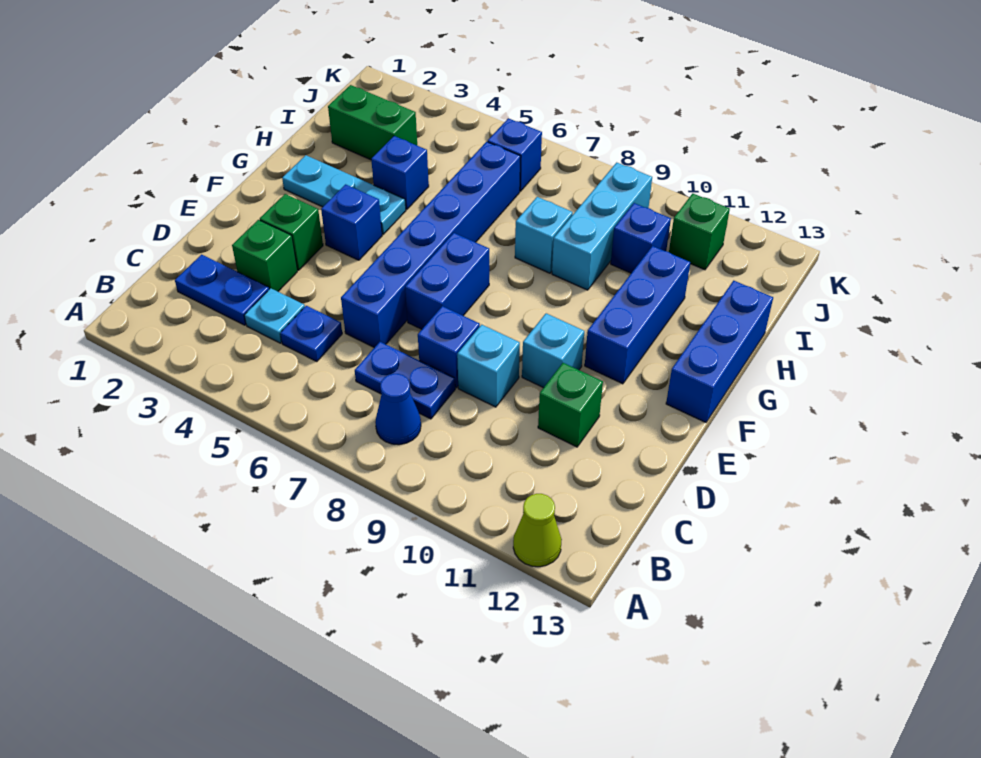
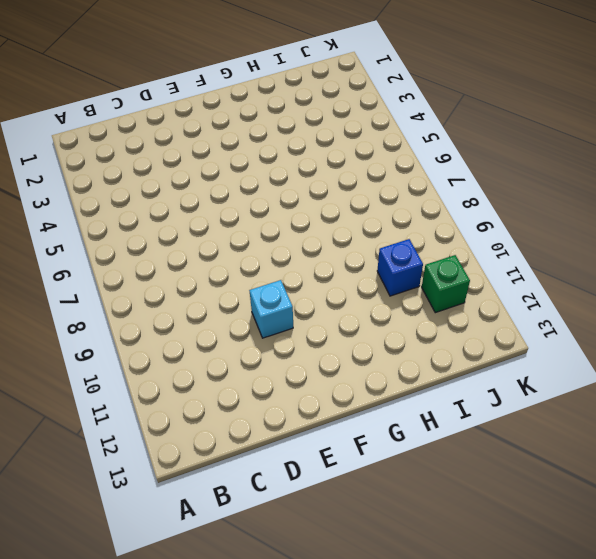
none -> lime 1x1 cone [513,494,562,567]
none -> blue 1x1 cone [375,374,421,445]
none -> blue 1x2 plate [175,255,269,325]

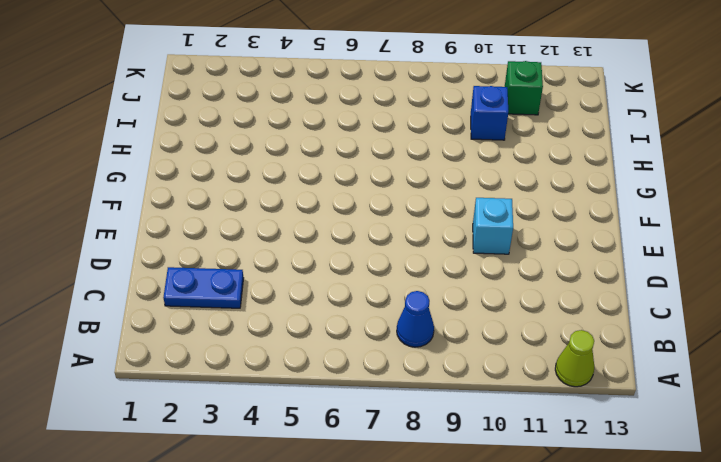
none -> cyan 1x1 plate [244,288,305,343]
none -> blue 1x1 plate [280,306,342,362]
none -> blue 1x2 plate [355,342,455,419]

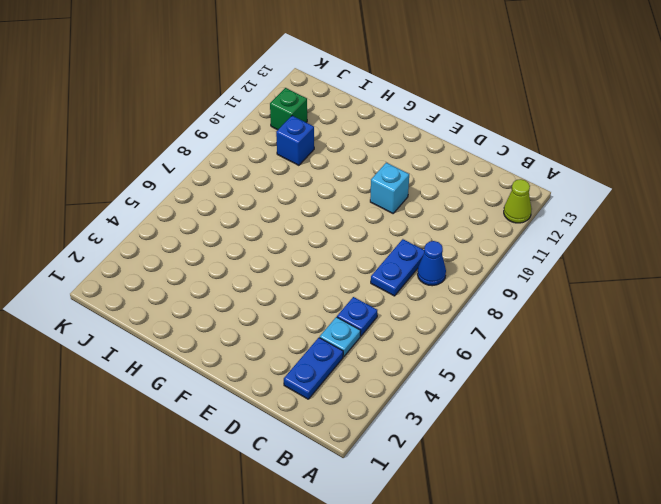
none -> green 1x1 brick [232,220,297,291]
none -> blue 1x6 brick [341,142,521,348]
none -> blue 1x1 brick [418,306,480,388]

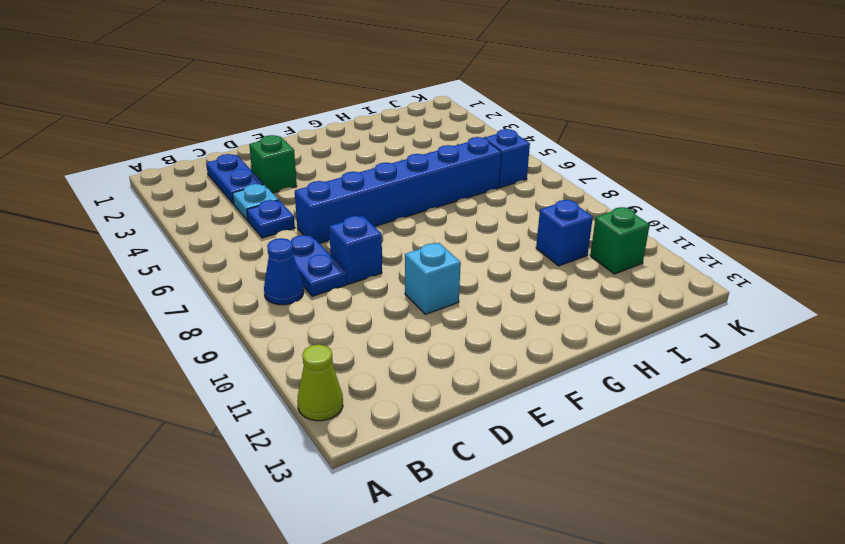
none -> cyan 1x1 brick [457,325,520,407]
none -> green 1x1 brick [538,363,603,447]
none -> green 1x1 brick [260,194,323,270]

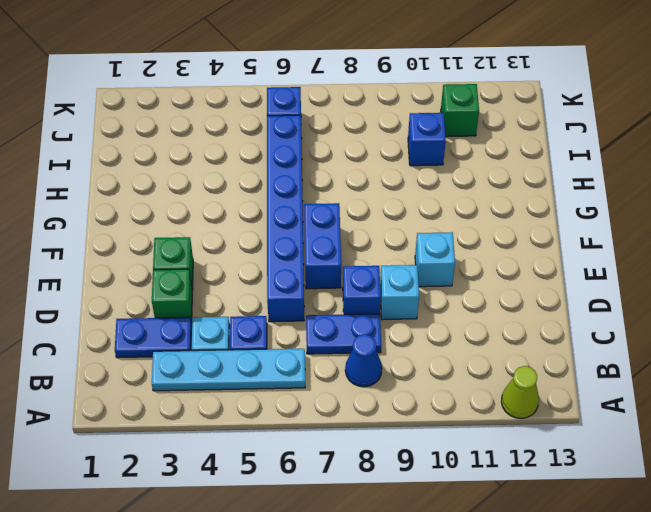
cyan 1x4 plate [152,349,305,391] -> none
none -> green 1x1 brick [538,363,603,447]
none -> blue 1x1 brick [321,184,382,260]
none -> blue 1x3 brick [585,246,690,384]

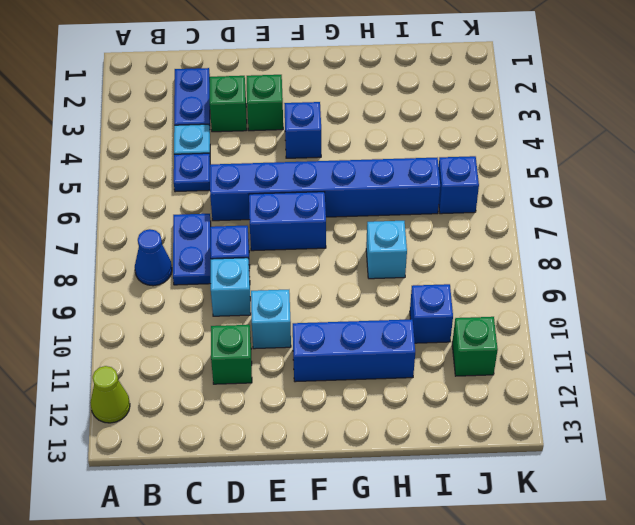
none -> blue 1x3 brick [666,281,773,422]
none -> cyan 1x3 plate [282,155,406,234]
none -> blue 1x1 brick [371,136,429,209]

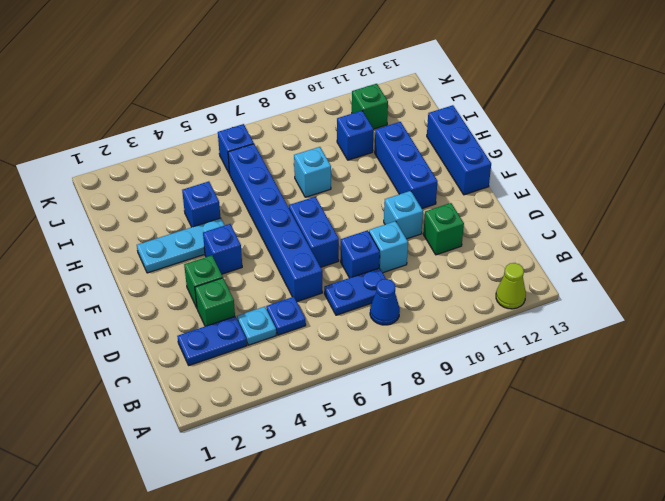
none -> cyan 1x3 brick [552,163,652,290]
none -> green 1x2 brick [328,85,417,160]

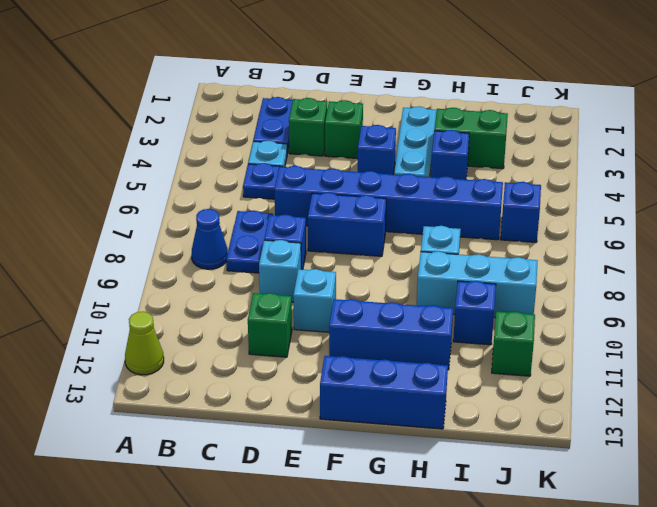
green 1x2 brick [434,108,508,169] -> green 1x2 brick turned to [328,85,417,160]

